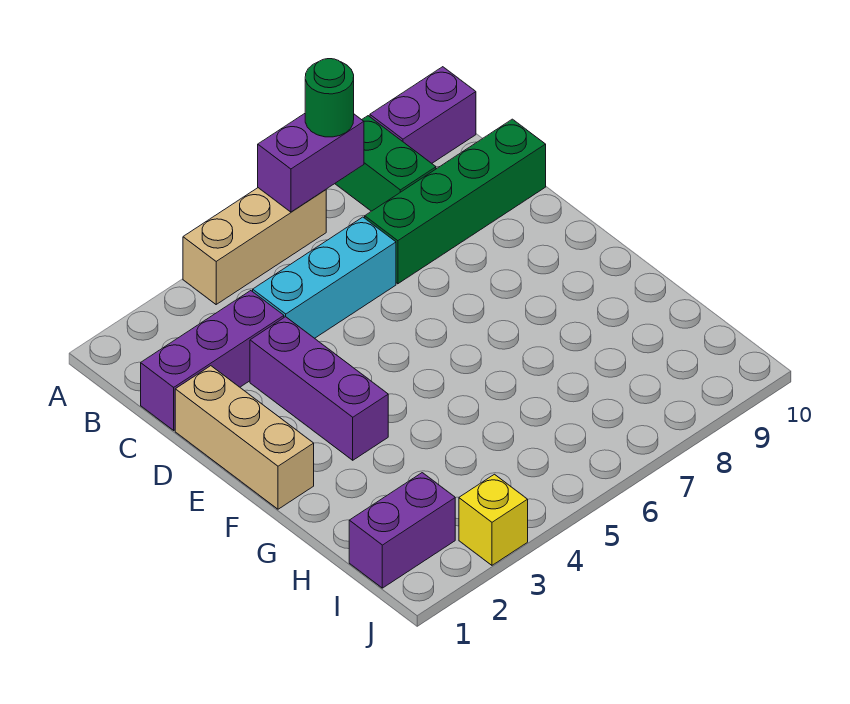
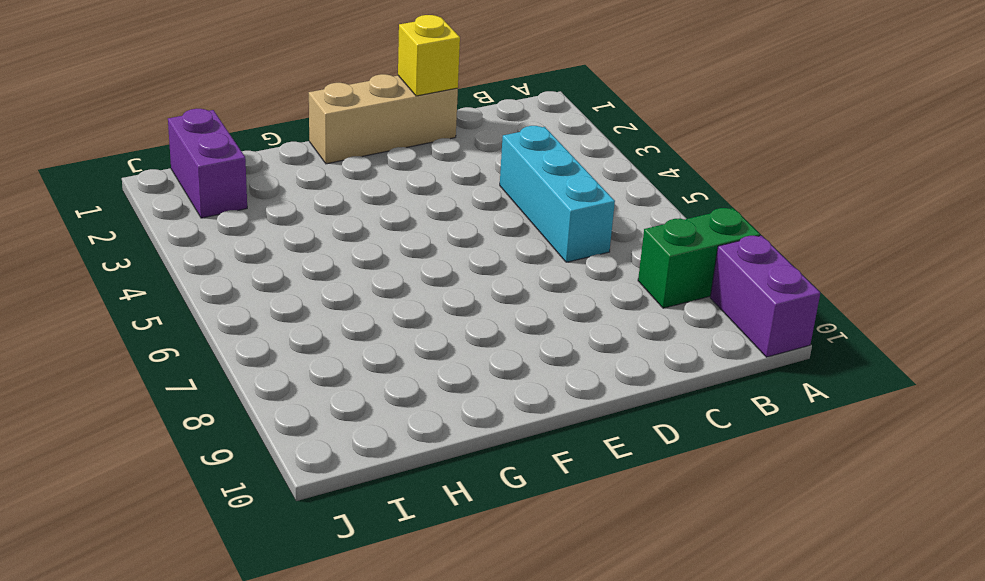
yellow 1x1 brick [398,15,460,96] -> yellow 1x1 brick moved to [459,474,528,565]
none -> tan 1x3 brick [183,188,326,304]
none -> purple 1x3 brick [141,291,284,430]
none -> green 1x4 brick [365,119,546,284]

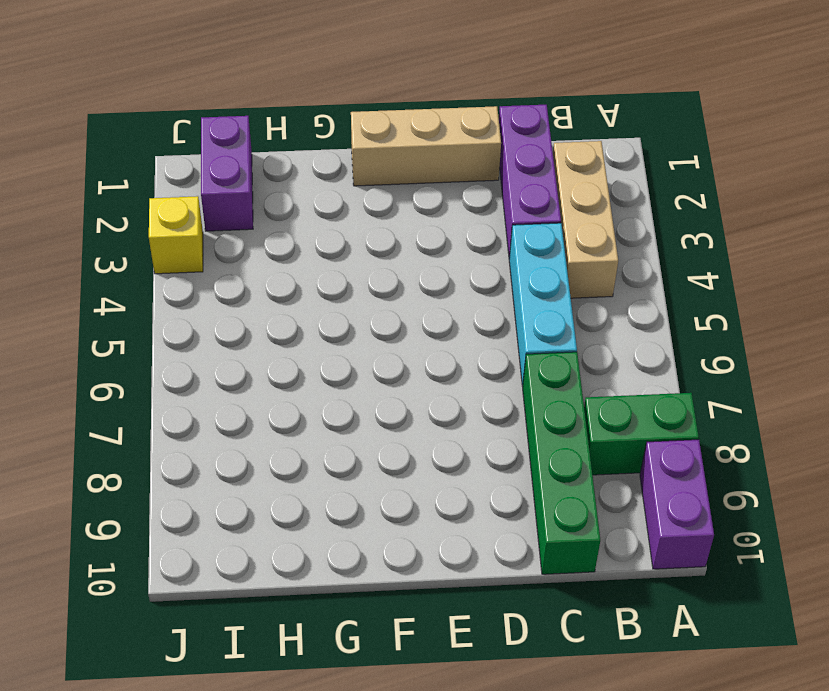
tan 1x3 brick [553,141,618,298] -> tan 1x3 brick moved to [183,188,326,304]
none -> purple 1x3 brick [250,317,388,460]
none -> purple 1x2 brick [258,114,364,212]
none -> green 1x1 round brick [305,59,354,137]

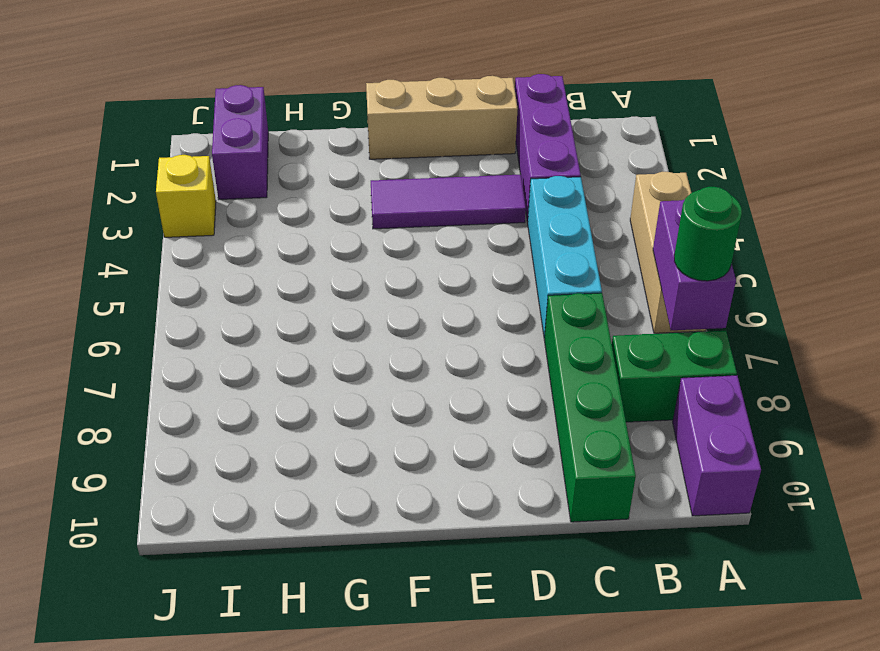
purple 1x3 tile [371,174,526,229] -> purple 1x3 brick [250,317,388,460]

